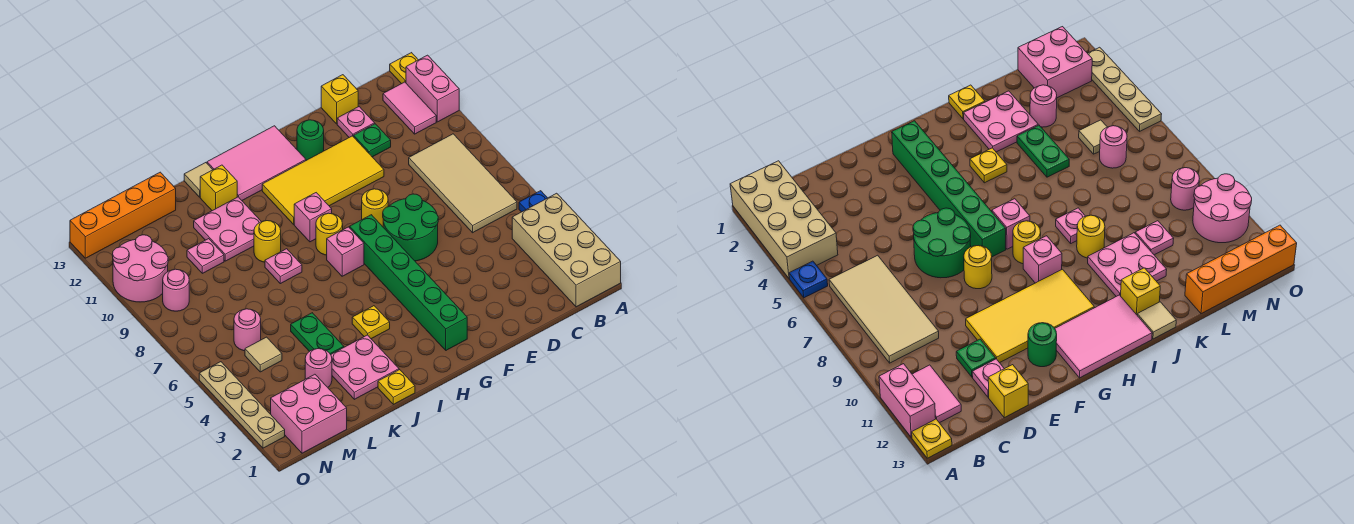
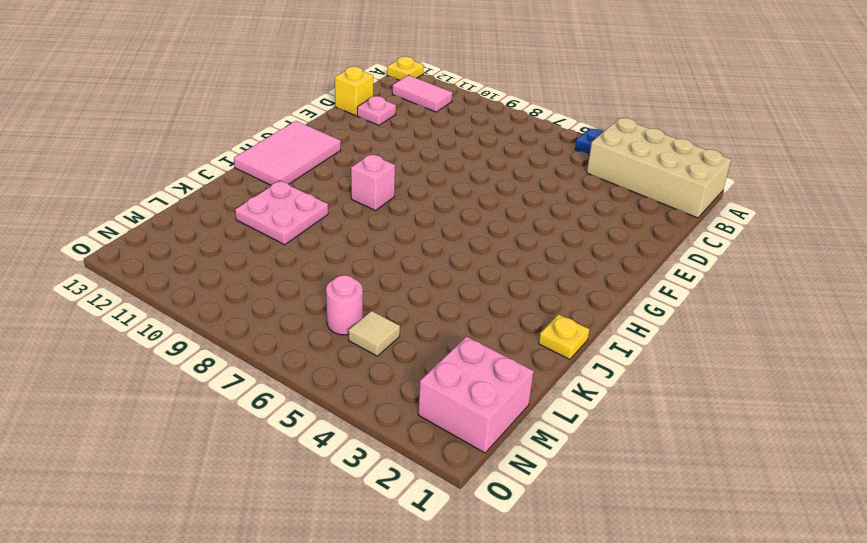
none -> pink 1x2 brick [406,55,459,122]
none -> tan 2x4 tile [409,134,517,233]
none -> green 1x1 plate [354,124,391,157]
none -> green 2x2 round brick [383,194,438,261]

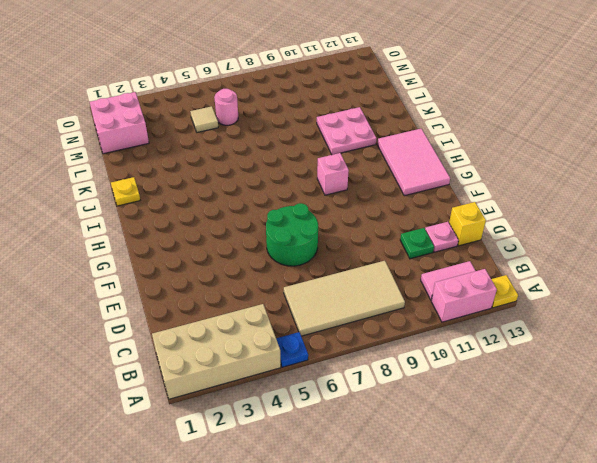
none -> yellow 2x4 tile [262,136,384,224]
none -> yellow 1x1 round brick [362,189,388,227]
none -> green 1x1 round brick [297,120,324,160]
none -> green 1x6 brick [350,215,467,350]

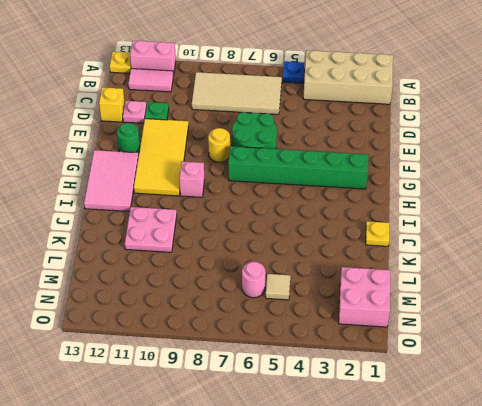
none -> pink 1x1 brick [327,227,364,276]
none -> yellow 1x1 round brick [316,213,343,255]
none -> yellow 1x1 plate [352,306,390,339]
none -> pink 2x2 plate [331,335,399,399]

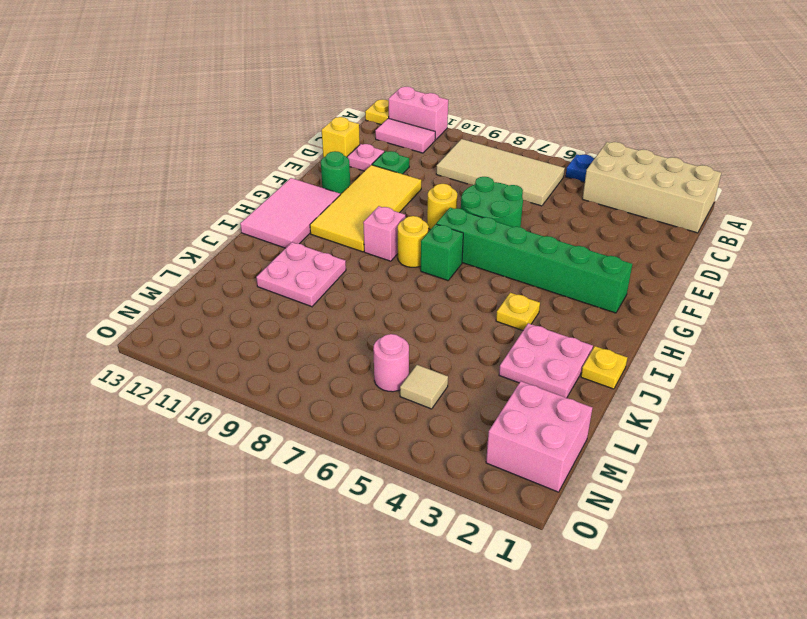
green 1x1 brick [421,224,463,281] -> pink 1x1 brick [327,227,364,276]
none -> pink 1x1 plate [265,249,302,284]
none -> yellow 1x1 round brick [254,221,281,262]
none -> yellow 1x1 brick [200,165,237,211]
none -> tan 1x1 tile [184,163,213,197]

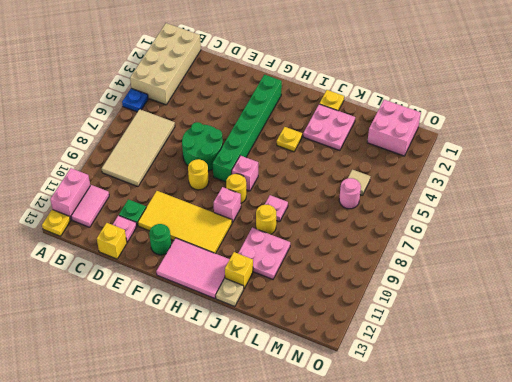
tan 1x1 plate [216,278,244,307] -> tan 1x1 tile [184,163,213,197]
none -> green 1x2 plate [291,313,344,355]
none -> pink 1x1 round brick [305,349,332,387]
none -> pink 1x1 plate [187,239,224,273]
none -> orange 1x4 brick [70,172,176,258]

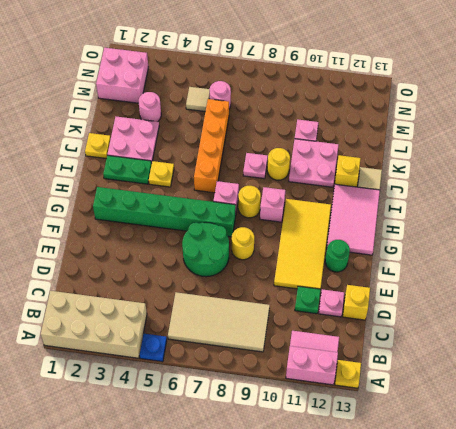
green 1x2 plate [103,155,152,184] -> green 1x2 plate moved to [291,313,344,355]
orange 1x4 brick [194,99,229,193] -> orange 1x4 brick moved to [70,172,176,258]
none -> pink 1x1 round brick [163,269,189,311]
none -> pink 2x2 round brick [113,235,168,302]
none -> tan 1x4 plate [199,362,285,448]

